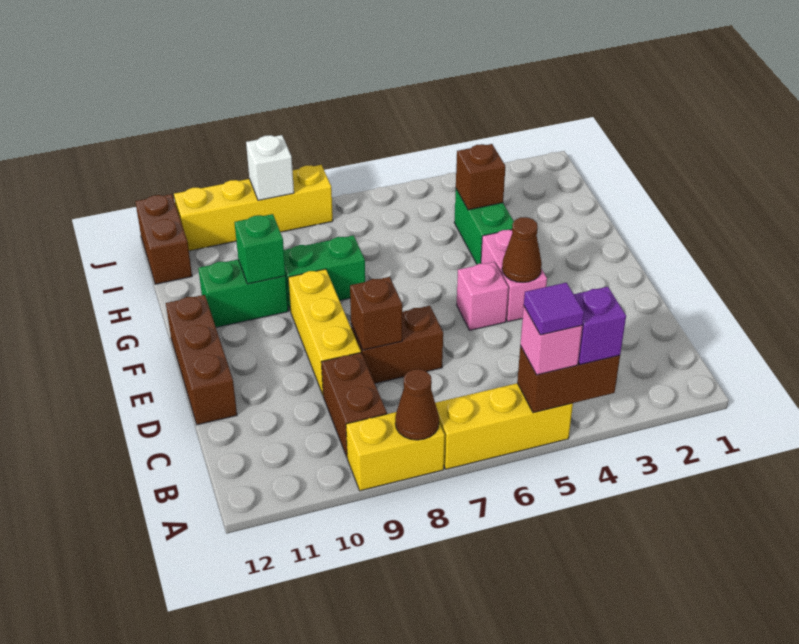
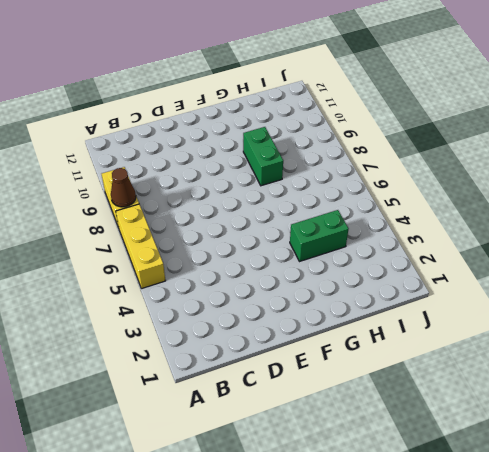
none -> brown 1x2 brick [321,353,387,457]
none -> brown 1x2 brick [351,306,443,383]
none -> yellow 1x3 brick [288,269,361,395]

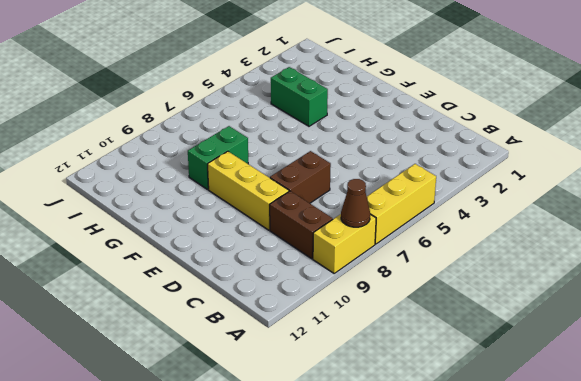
none -> brown 1x3 brick [166,295,237,425]
none -> pink 1x2 brick [481,230,547,322]
none -> pink 1x1 brick [457,262,508,330]

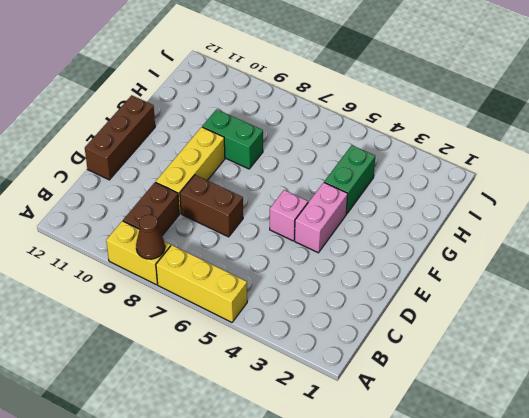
none -> green 1x2 brick [198,259,288,327]
none -> brown 1x2 brick [135,194,192,284]
none -> yellow 1x4 brick [174,165,333,251]

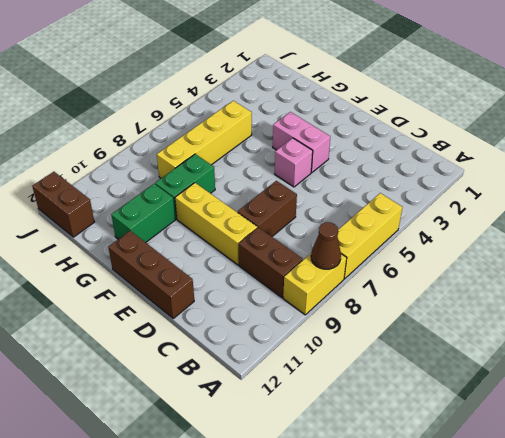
yellow 1x4 brick [157,101,252,178] -> yellow 1x4 brick moved to [174,165,333,251]
none -> green 1x2 brick [454,189,514,264]
none -> brown 1x2 brick [517,346,620,413]
none -> brown 1x1 brick [350,277,402,350]

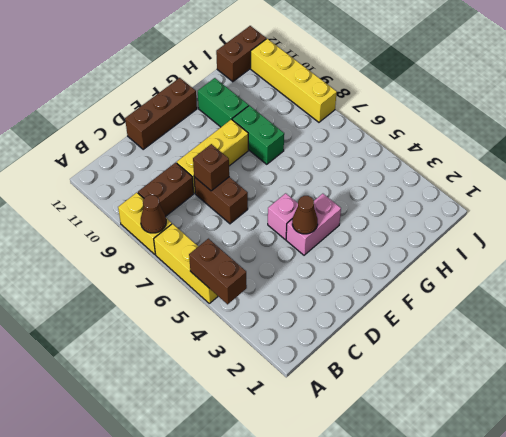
none -> green 1x2 brick [454,189,514,264]
none -> green 1x1 brick [235,214,286,284]
none -> brown 1x1 brick [456,144,505,210]

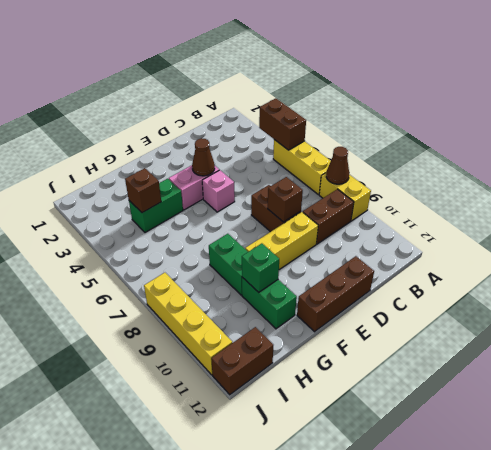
none -> white 1x1 brick [246,135,294,201]
none -> purple 1x1 brick [574,287,626,365]
none -> pink 1x1 brick [520,307,582,375]

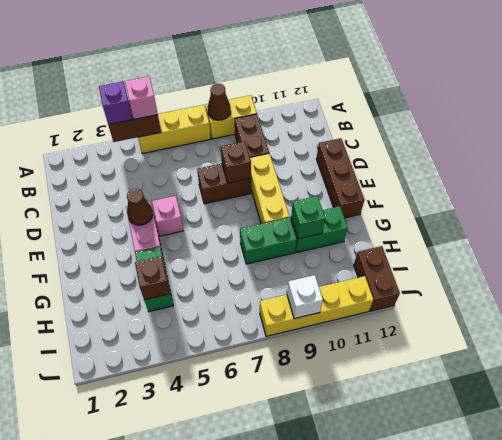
none -> purple 1x1 tile [524,283,584,335]

